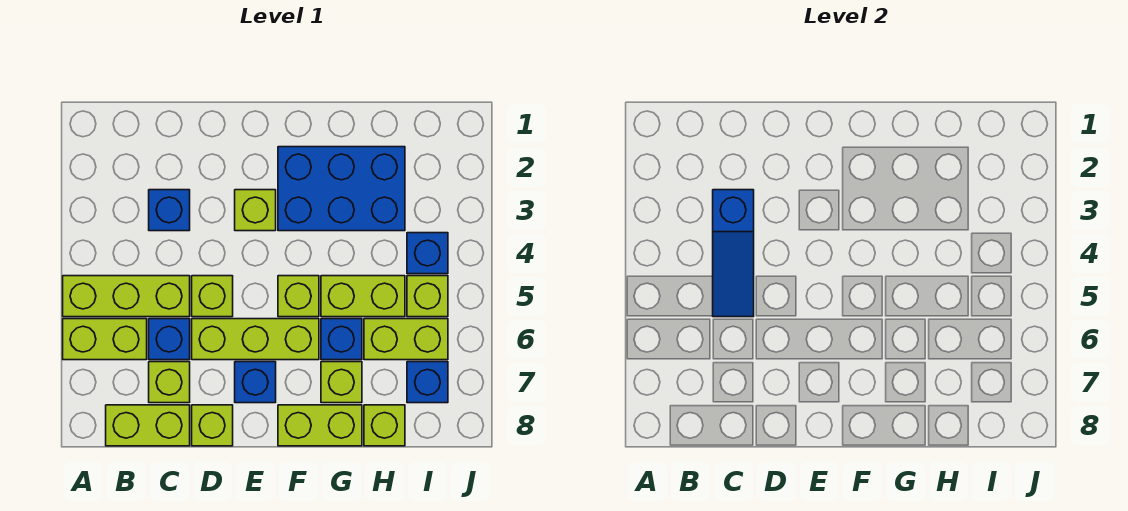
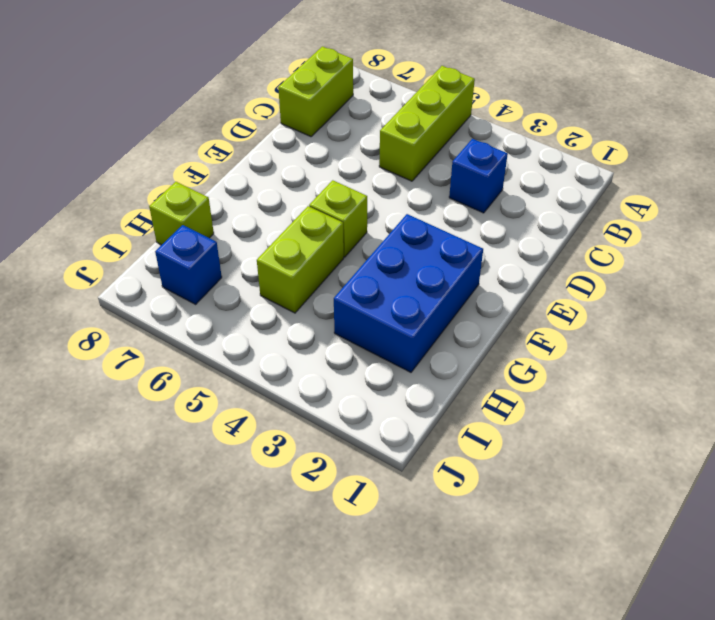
none -> lime 1x2 brick [63,319,147,360]
none -> blue 1x1 brick [149,319,190,360]
none -> lime 1x1 brick [149,362,190,403]

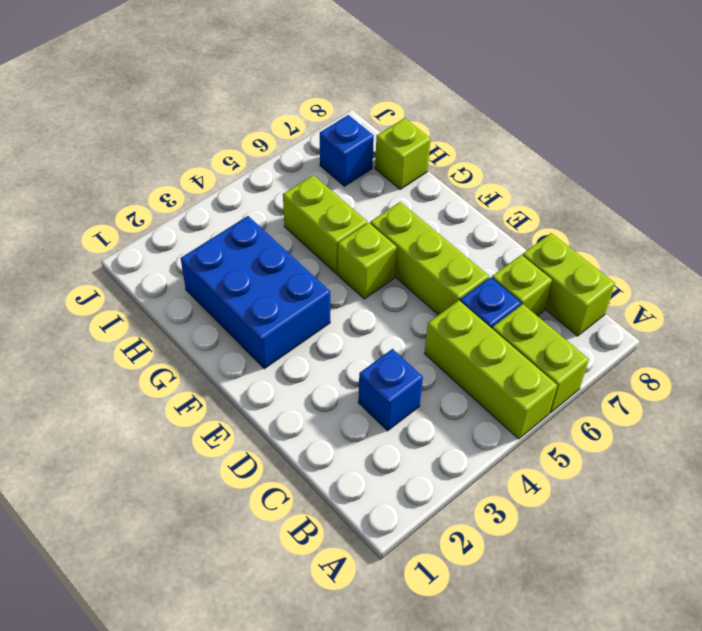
none -> lime 1x1 brick [192,276,233,317]
none -> lime 1x1 brick [192,405,233,446]
none -> lime 1x1 brick [235,190,276,231]

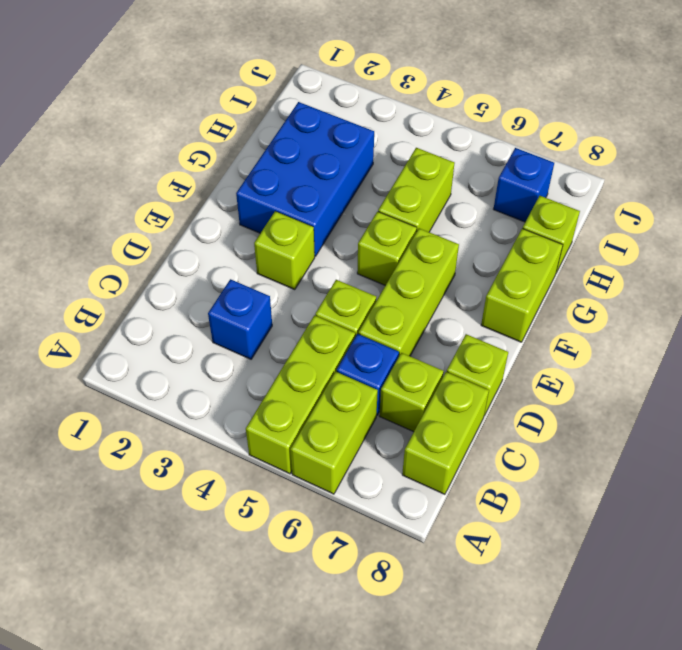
none -> blue 1x1 brick [235,362,276,403]
none -> blue 1x1 brick [321,319,362,360]
none -> lime 1x1 brick [321,362,362,403]

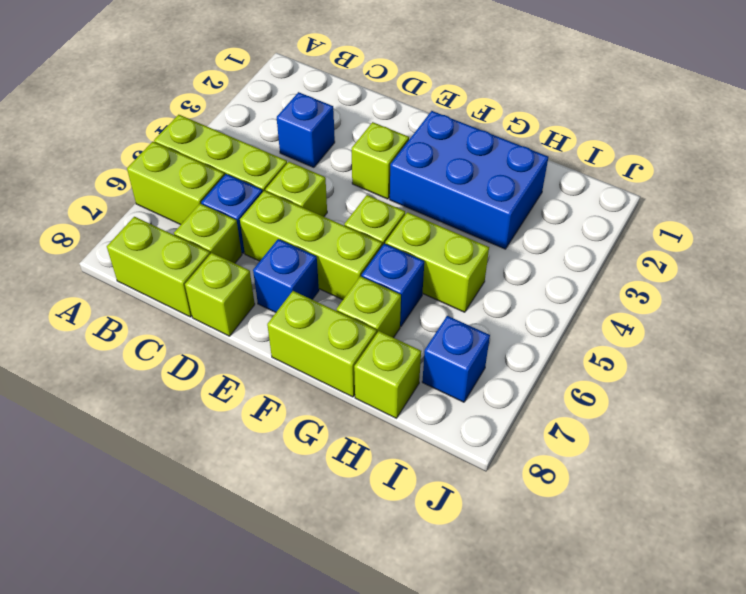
none -> lime 1x2 brick [364,319,448,360]
none -> blue 1x1 brick [407,233,448,274]
none -> lime 1x1 brick [407,276,448,317]

